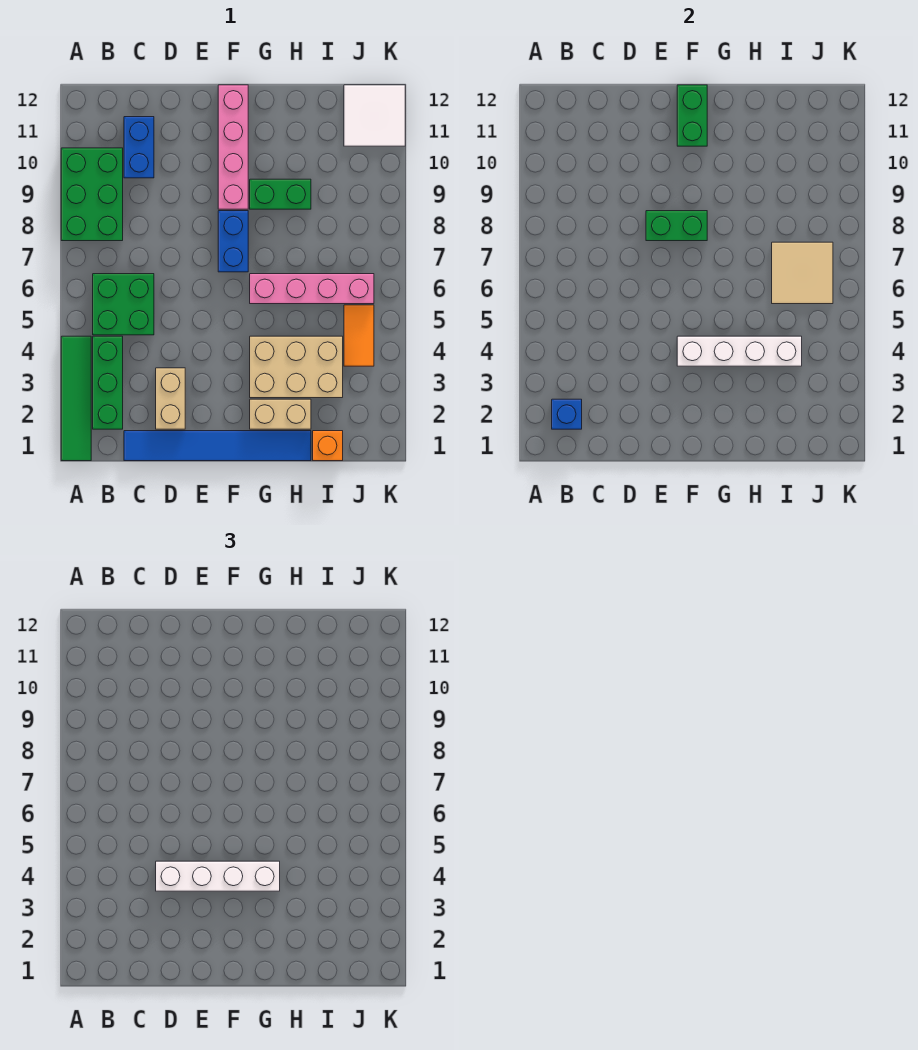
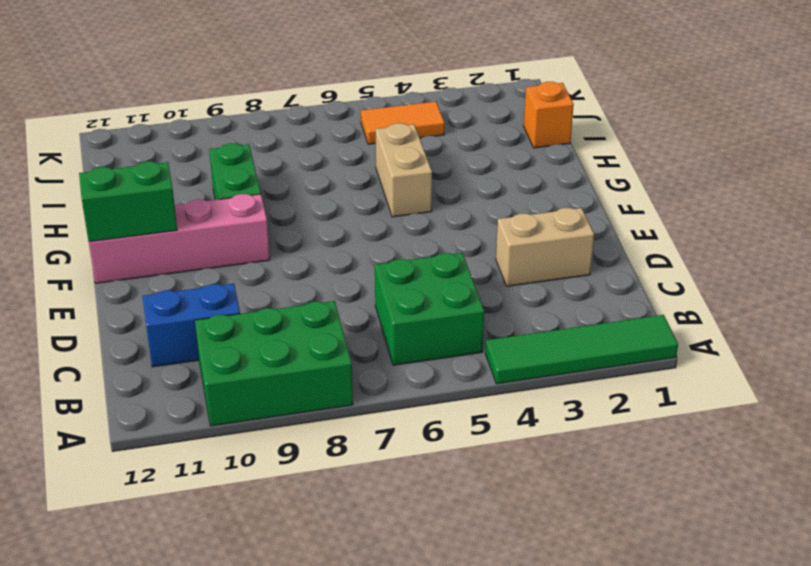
tan 1x2 brick [376,123,432,217] -> tan 1x2 brick moved to [250,399,311,429]
none -> green 1x3 brick [93,336,123,429]
none -> blue 1x6 tile [124,431,311,461]
none -> blue 1x2 brick [218,211,248,272]

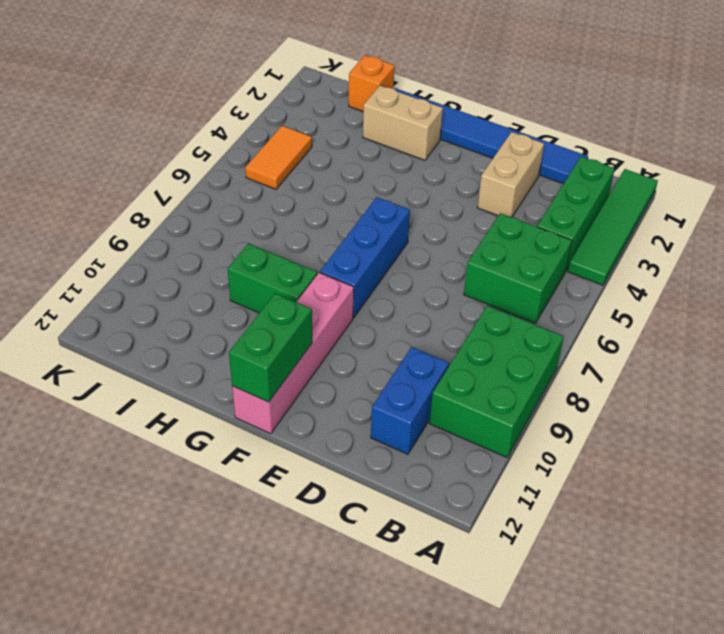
blue 1x3 brick [320,197,410,317] -> blue 1x2 brick [218,211,248,272]
none -> tan 2x3 brick [250,336,343,398]
none -> pink 1x4 brick [250,274,374,304]
none -> white 2x2 tile [344,85,405,146]

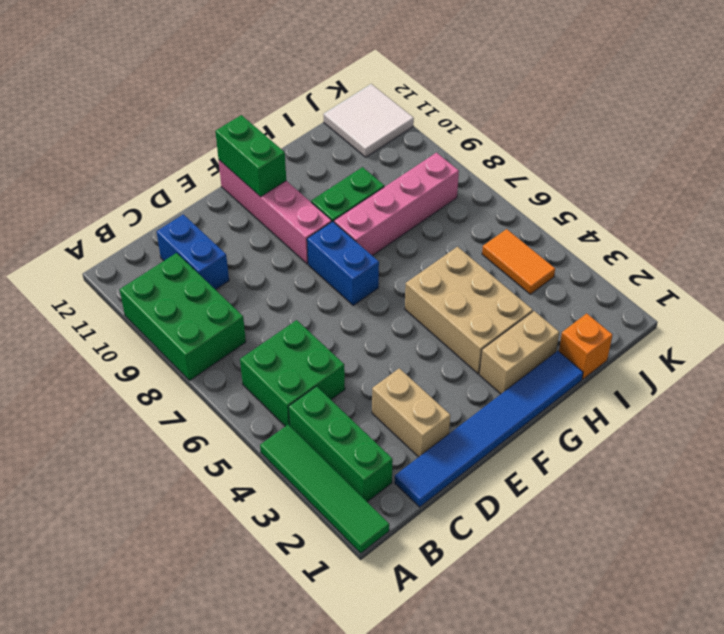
tan 2x3 brick [405,247,533,374] -> tan 2x3 brick turned to [250,336,343,398]
pink 1x4 brick [334,153,459,256] -> pink 1x4 brick moved to [250,274,374,304]
none -> blue 1x1 brick [552,399,582,429]
none -> green 1x2 brick [646,211,707,241]
none -> white 1x4 brick [677,336,802,366]

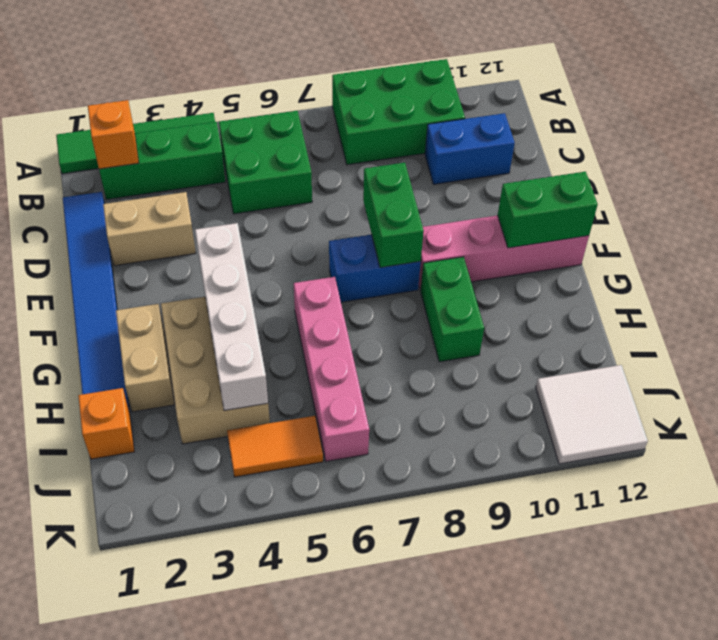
orange 1x1 brick [88,100,139,169] -> blue 1x1 brick [552,399,582,429]
none -> tan 2x2 tile [772,242,833,304]
none -> white 1x4 brick [156,861,280,891]

